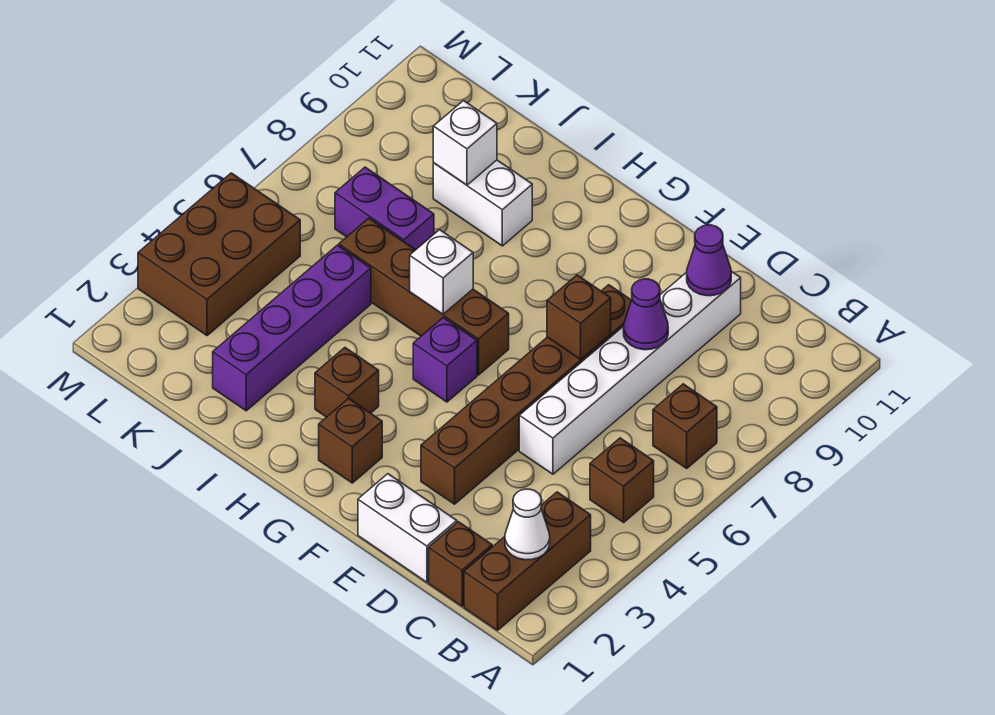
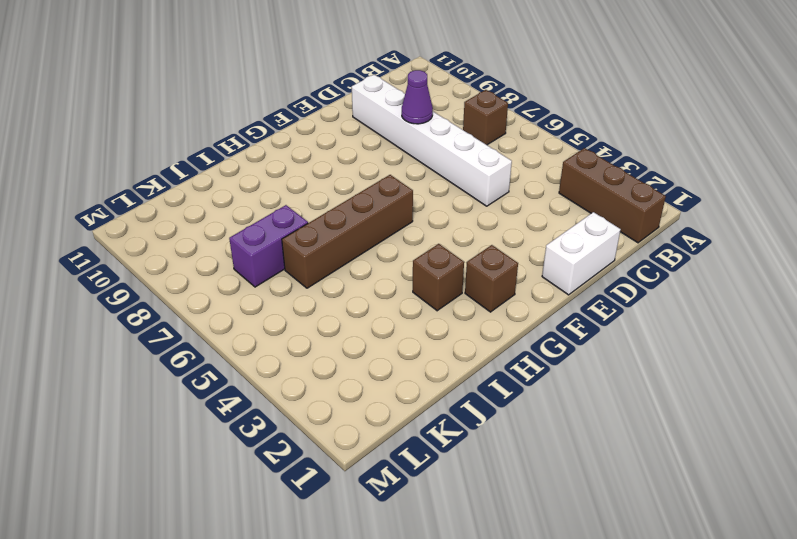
none -> brown 1x1 brick [590,438,654,522]
none -> brown 1x1 brick [429,522,492,606]
none -> brown 1x6 brick [421,285,631,504]

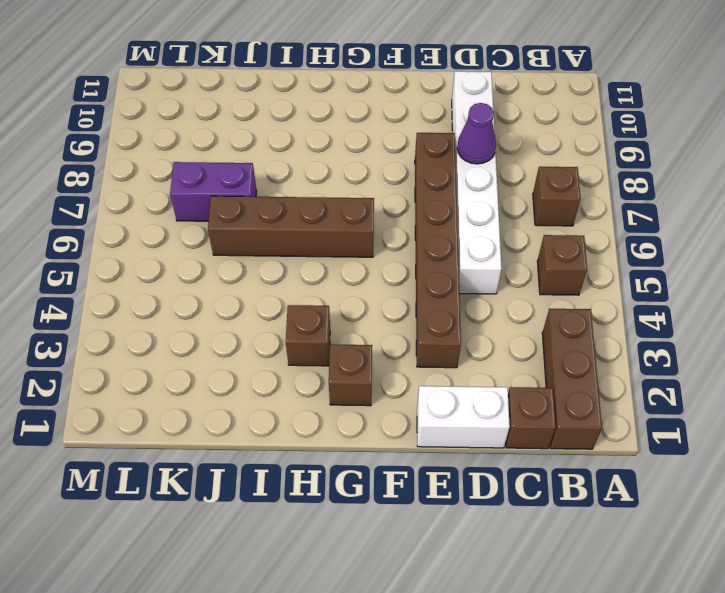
none -> purple 1x1 brick [413,318,477,402]
none -> white 1x2 brick [433,160,532,246]
none -> purple 1x4 brick [213,245,371,411]

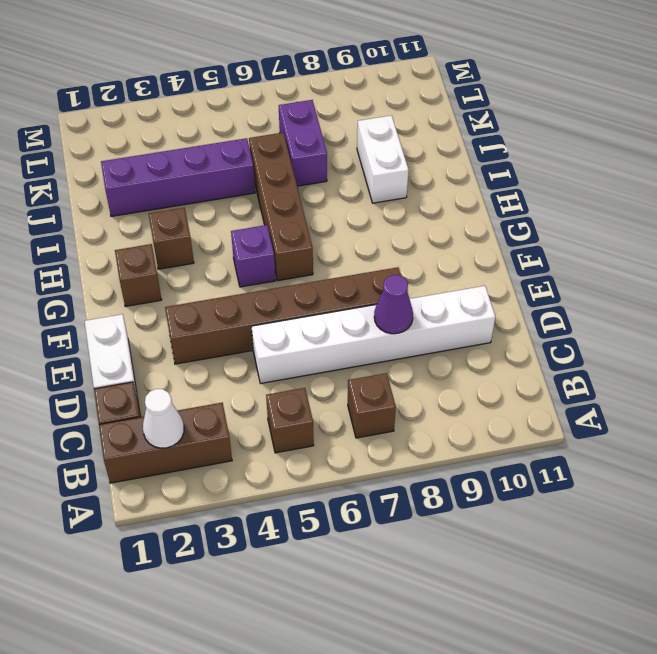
none -> brown 2x3 brick [138,173,300,336]
none -> purple 1x1 cone [687,225,731,296]
none -> brown 1x1 brick [547,275,611,359]

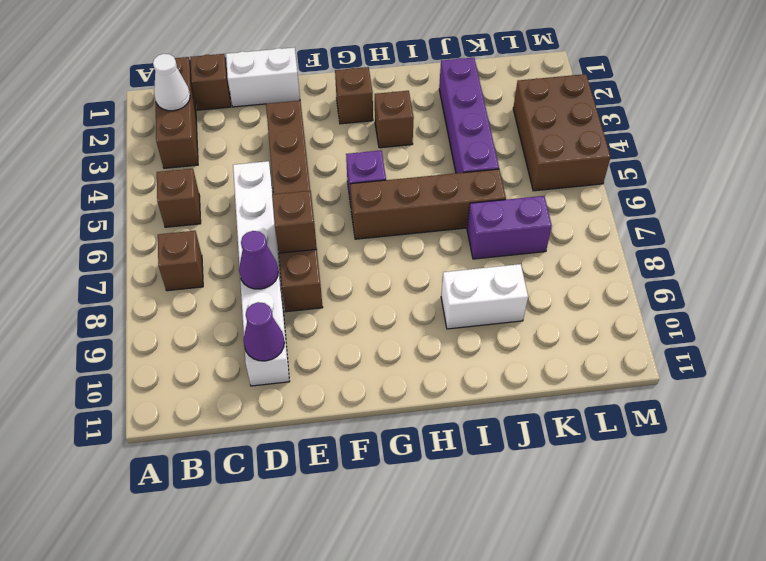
none -> white 1x1 brick [410,230,473,314]
none -> white 1x1 brick [433,101,497,185]

